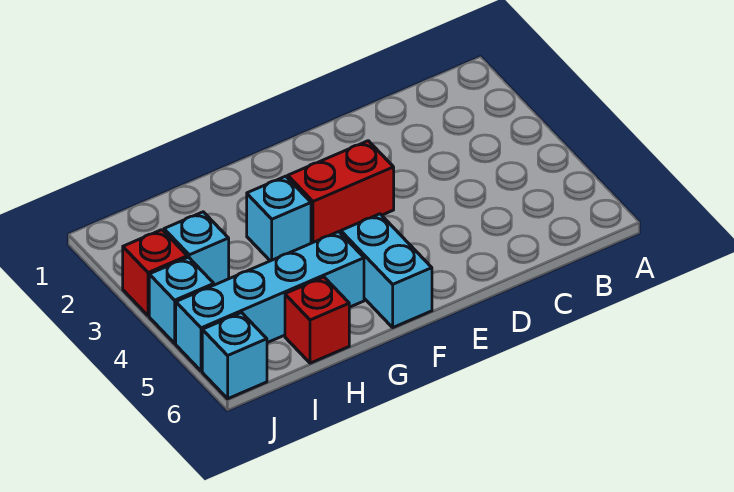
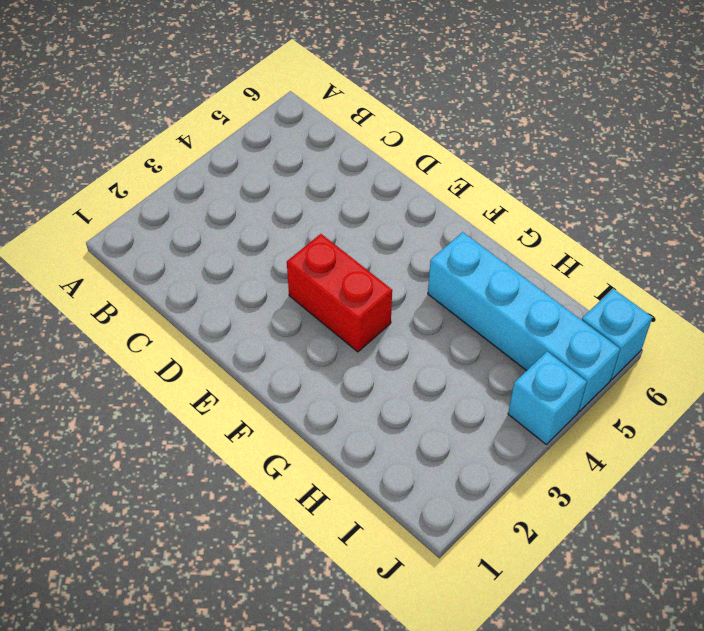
none -> cyan 1x2 brick [341,214,432,327]
none -> cyan 1x1 brick [247,176,311,261]

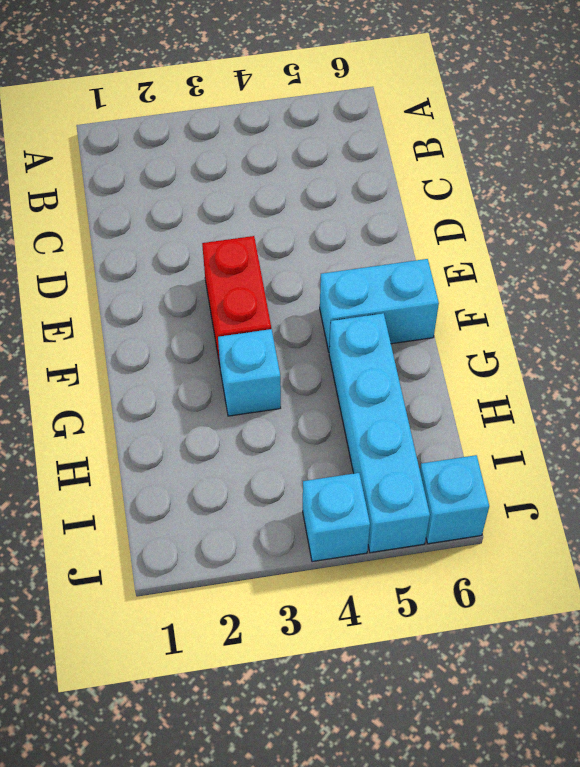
none -> red 1x1 brick [285,277,349,363]
none -> cyan 1x1 brick [164,212,229,285]

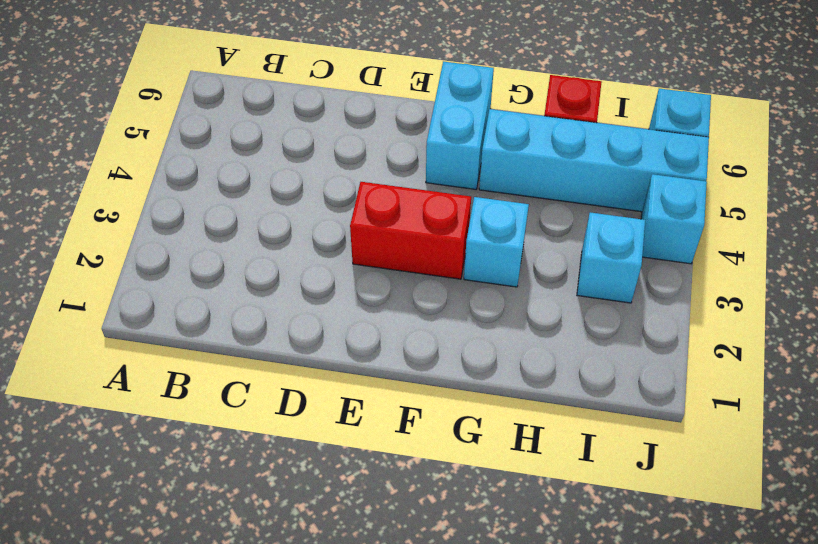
none -> red 1x1 brick [123,230,187,316]

